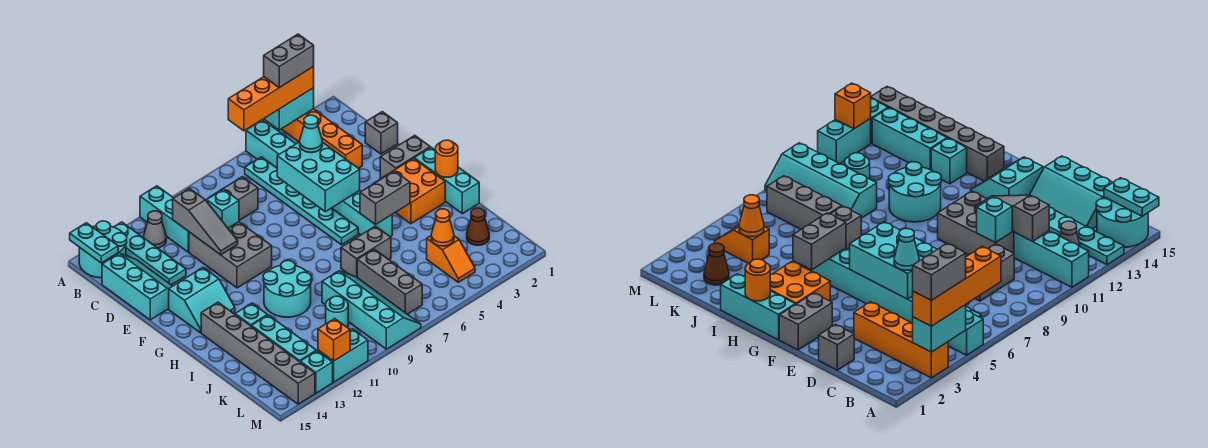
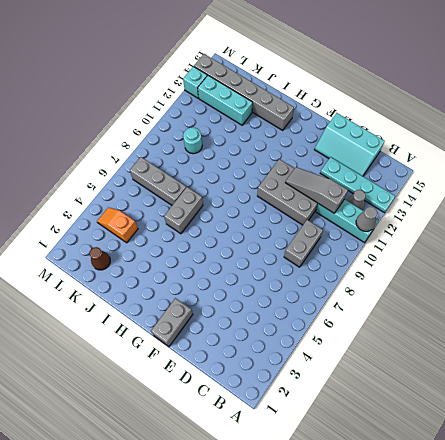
grey 1x1 cone [356,207,377,232] -> none
none -> orange 1x4 brick [282,109,362,168]
none -> cyan 1x8 brick [246,120,392,237]
none -> cyan 2x2 round brick [79,221,127,278]
none -> cyan 1x6 plate [245,157,358,245]

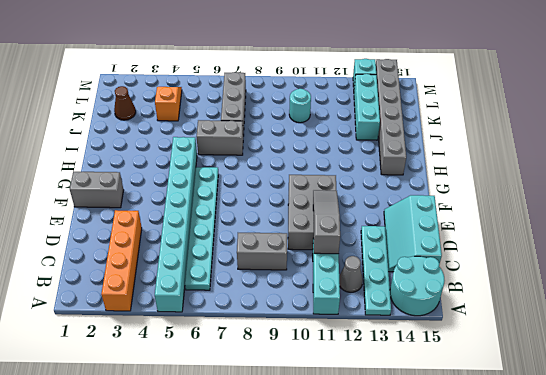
none -> grey 1x1 brick [365,112,398,154]
none -> cyan 2x2 slope [169,268,235,333]
none -> cyan 1x3 brick [414,147,479,214]
none -> orange 2x2 brick [379,158,445,224]

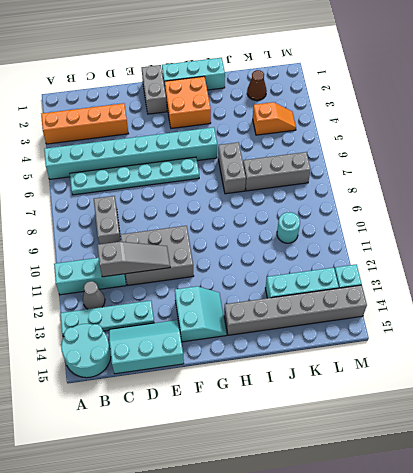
none -> grey 1x1 brick [365,112,398,154]
none -> cyan 2x2 round brick [263,261,311,317]
none -> cyan 1x1 brick [235,303,267,326]
none -> cyan 2x4 slope [322,271,421,349]

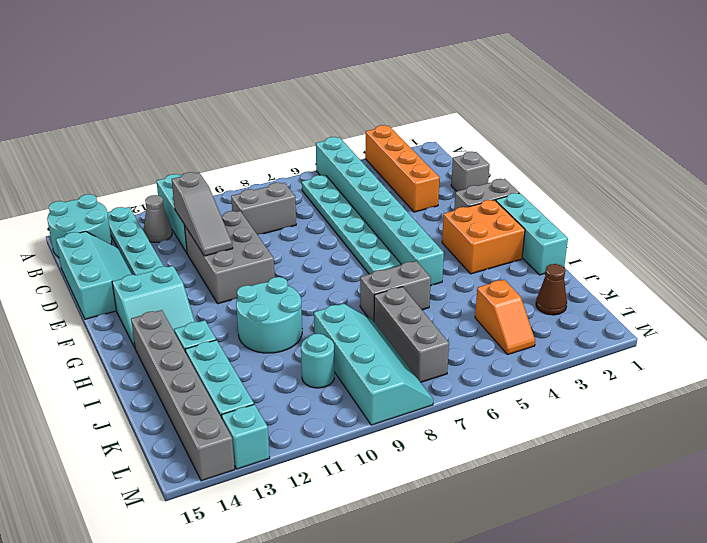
none -> cyan 1x2 brick [318,329,368,382]
none -> cyan 1x2 brick [264,88,314,130]
none -> cyan 1x2 plate [70,223,118,263]
none -> cyan 2x3 brick [277,142,360,212]

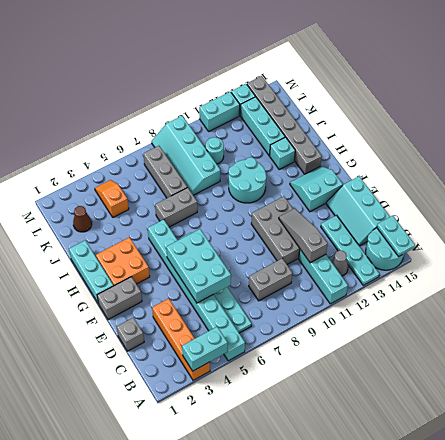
none -> cyan 1x1 brick [207,189,239,228]
none -> orange 1x1 round brick [435,140,458,177]
none -> grey 1x2 brick [360,171,410,225]
none -> orange 1x1 cone [431,209,454,246]

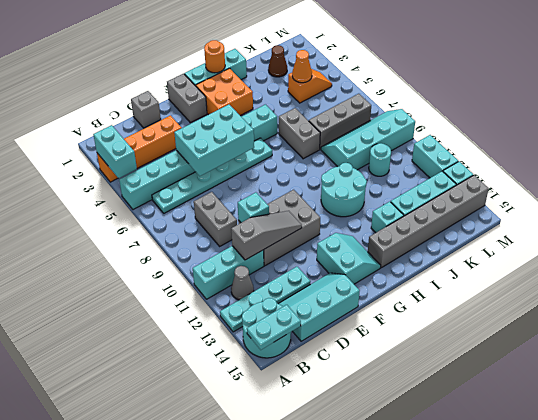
none -> grey 1x2 brick [360,171,410,225]
none -> orange 1x1 brick [318,319,350,361]
none -> orange 1x4 brick [228,67,314,131]
none -> cyan 1x1 cone [300,115,322,153]

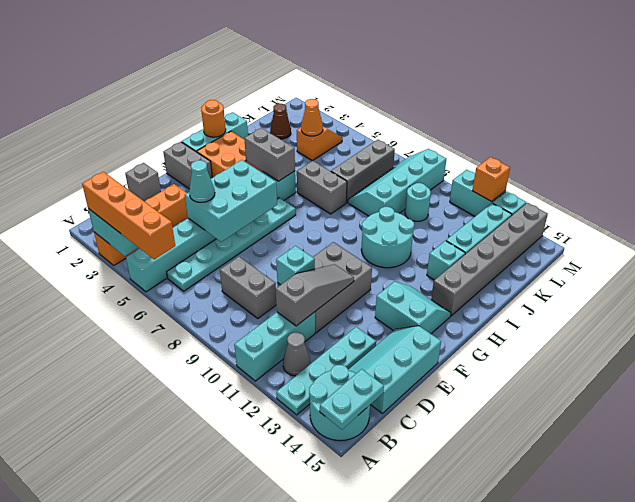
none -> grey 1x2 brick [264,34,314,88]

